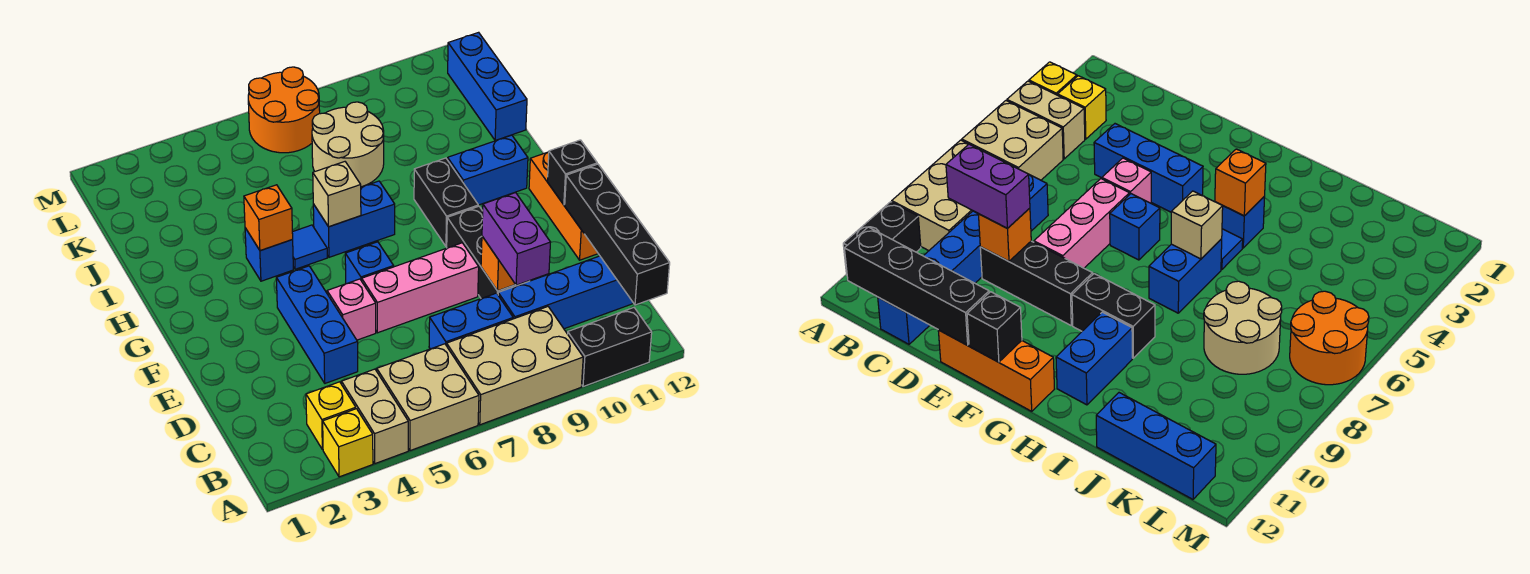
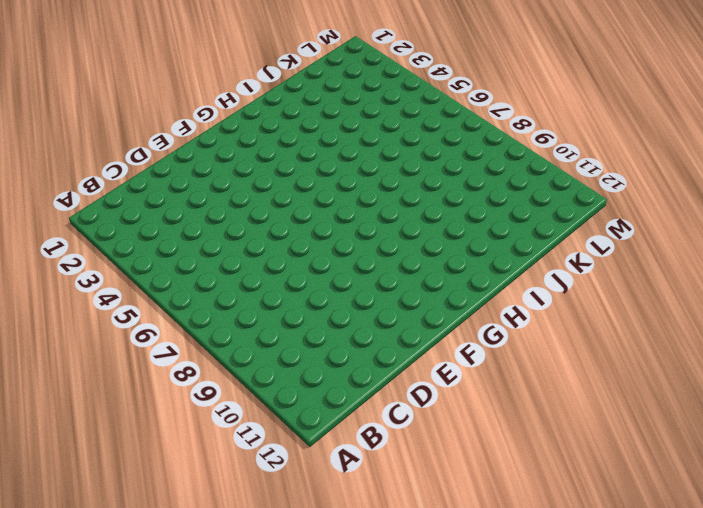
none -> yellow 1x1 brick [323,409,373,477]
none -> tan 1x2 brick [342,369,408,464]
none -> tan 2x2 brick [377,344,479,451]

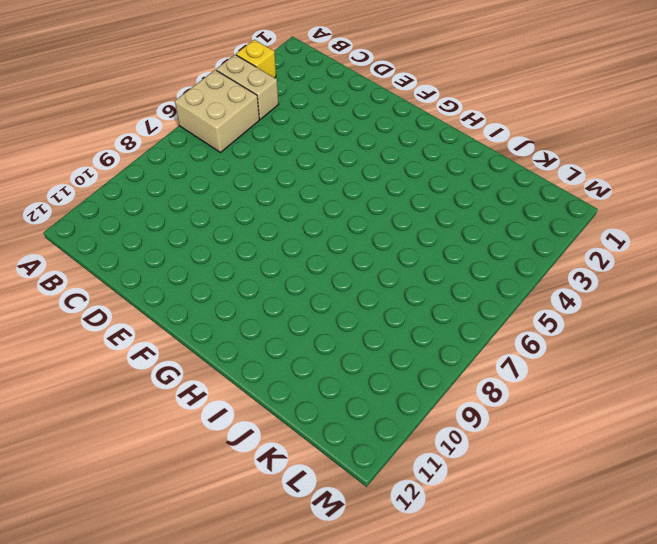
none -> tan 2x3 brick [447,307,583,425]
none -> black 1x2 brick [568,308,652,387]
none -> yellow 1x1 brick [306,382,356,450]

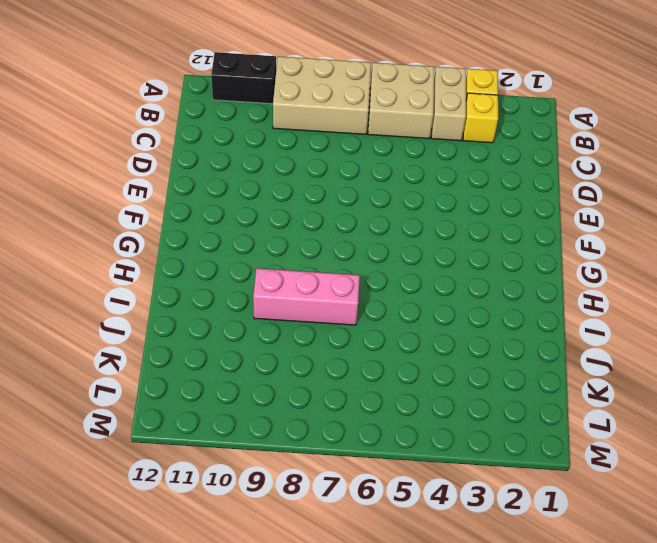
pink 1x3 brick [253,268,360,325] -> pink 1x3 brick moved to [362,243,479,333]
none -> blue 1x2 brick [429,293,513,349]
none -> blue 1x4 brick [498,256,634,329]
none -> blue 1x3 brick [276,266,358,383]

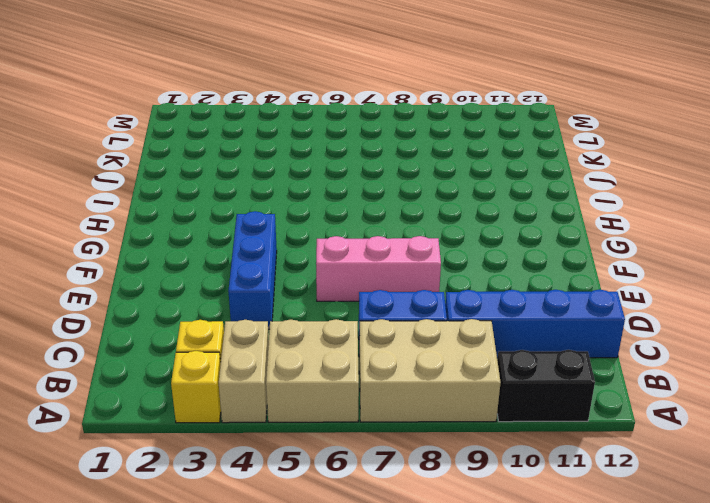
none -> black 1x3 brick [447,206,529,298]
none -> pink 1x1 brick [327,279,376,340]
none -> orange 1x3 brick [529,152,598,260]

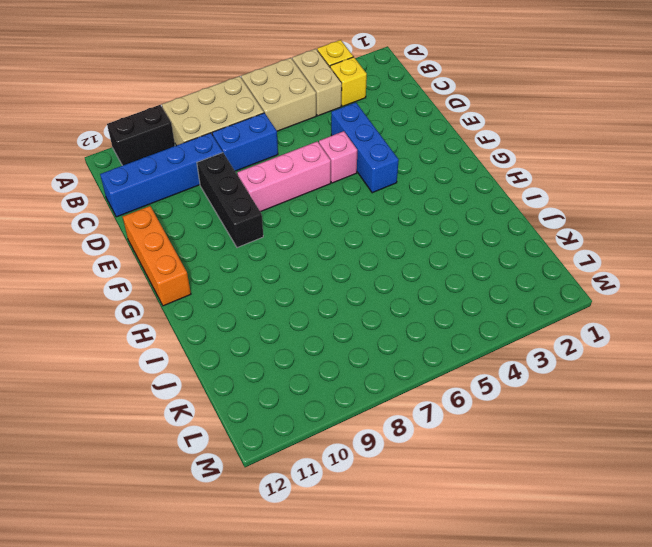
none -> blue 1x1 brick [345,242,394,284]
none -> black 1x2 brick [414,158,478,246]
none -> blue 1x1 brick [245,228,293,281]

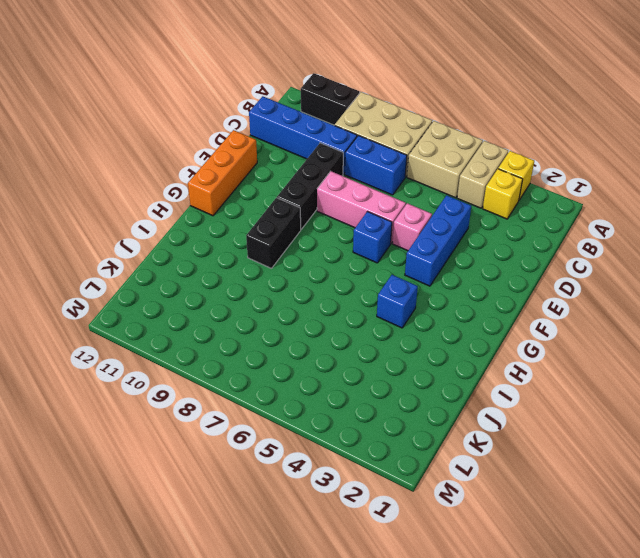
none -> blue 1x1 tile [292,225,327,269]
none -> blue 1x2 brick [313,181,395,257]
none -> blue 1x2 brick [448,135,528,205]

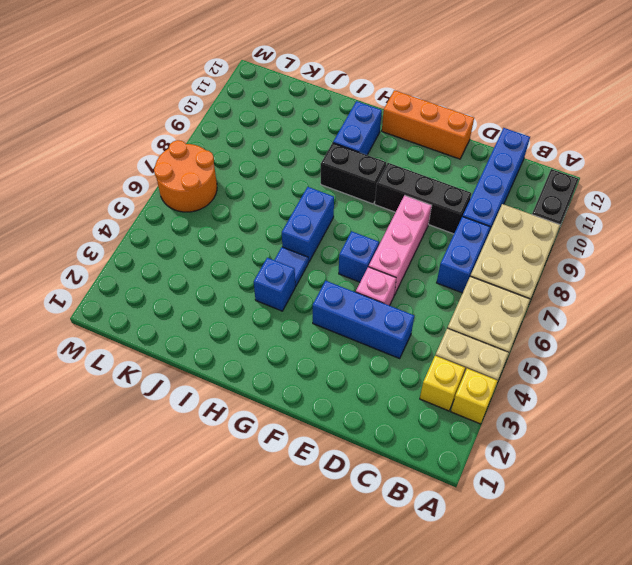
none -> tan 2x2 round brick [312,102,384,187]
none -> blue 1x3 brick [448,32,527,141]
none -> black 1x4 brick [565,164,670,305]

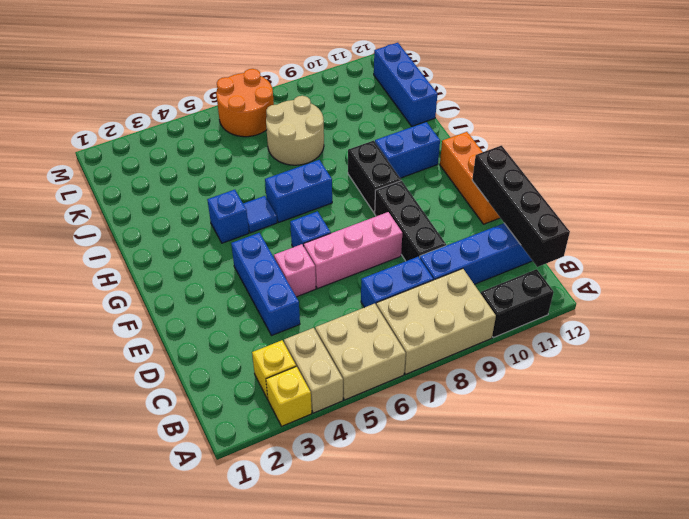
none -> orange 1x1 brick [481,236,515,291]
none -> black 1x1 brick [547,140,597,205]
none -> orange 1x1 brick [244,185,293,251]

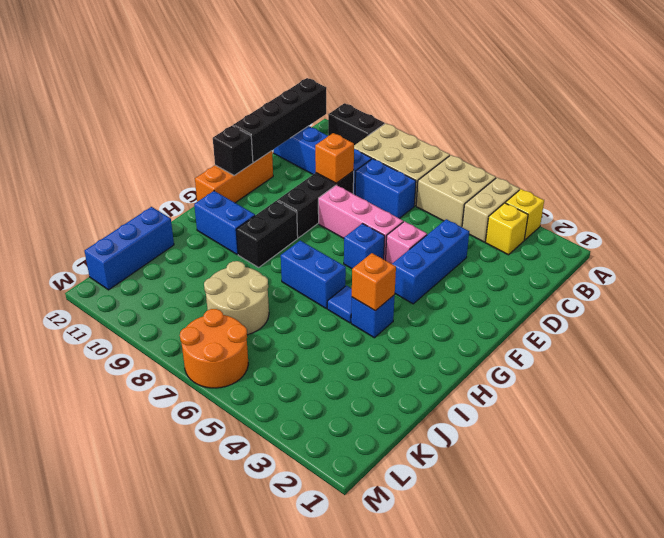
none -> tan 1x1 brick [313,162,361,227]
none -> purple 1x2 brick [482,193,551,285]

